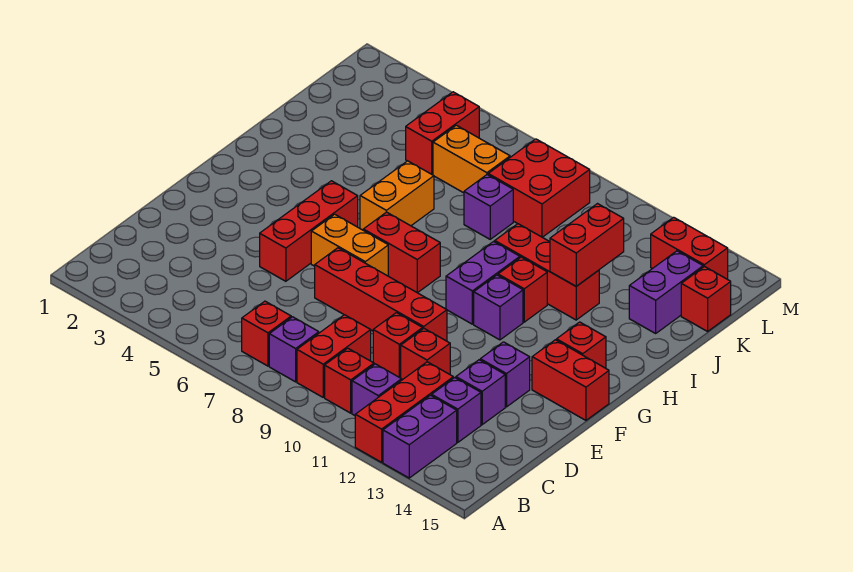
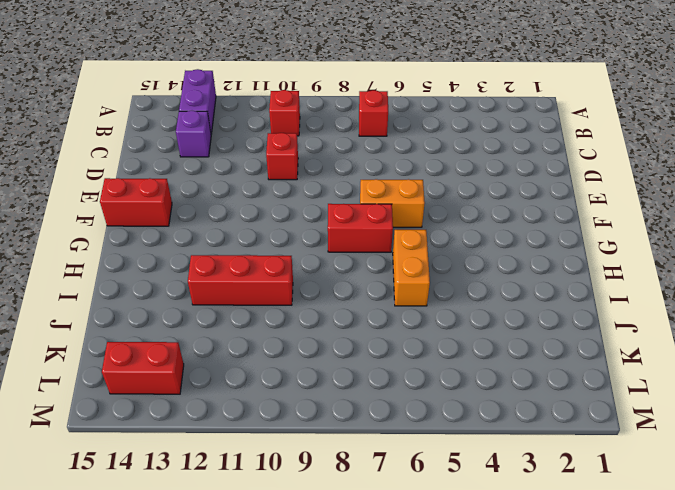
none -> red 1x3 brick [355,362,453,462]
none -> purple 1x1 brick [269,317,319,382]
none -> red 1x2 brick [297,315,371,397]
none -> purple 1x1 brick [352,364,402,416]

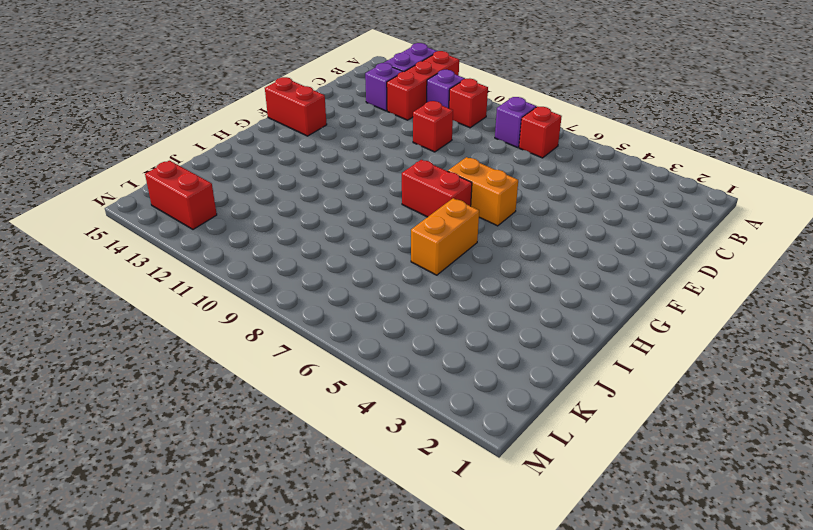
none -> red 1x2 brick [297,315,371,397]
none -> red 1x1 brick [401,329,450,380]
none -> purple 1x1 brick [456,360,505,425]
none -> red 1x3 brick [260,181,358,281]

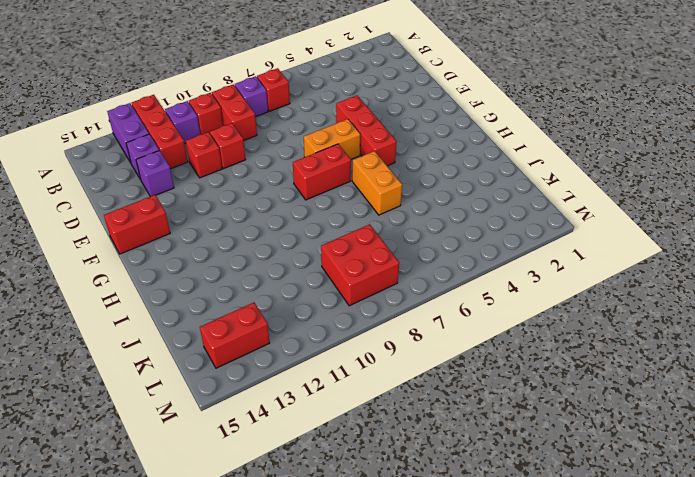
none -> red 1x4 brick [315,248,447,341]
none -> purple 1x1 brick [480,342,530,407]
none -> purple 1x2 brick [446,241,520,324]
none -> purple 1x1 brick [474,275,523,340]

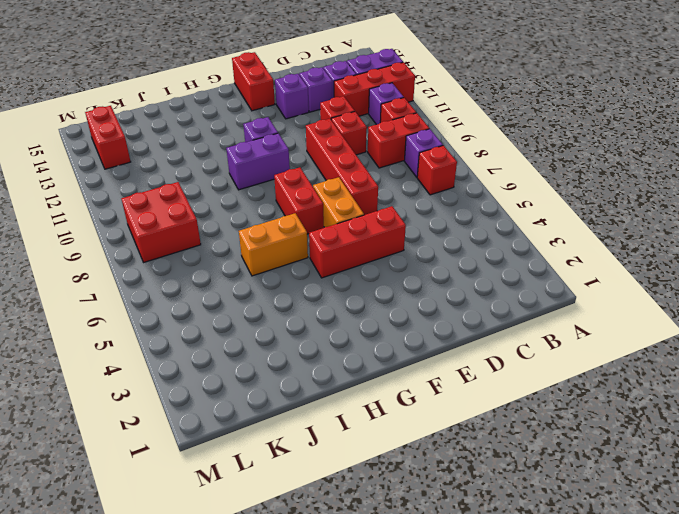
none -> red 1x1 brick [556,322,606,368]
none -> red 1x1 brick [498,257,547,322]
none -> red 1x3 brick [495,224,599,320]
none -> purple 1x1 brick [464,175,513,239]

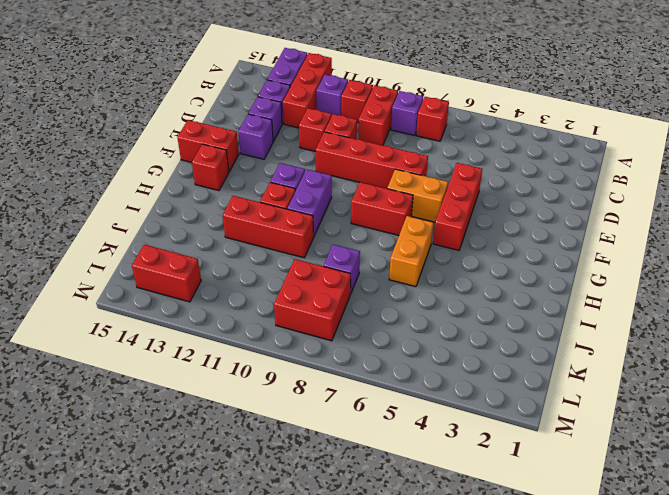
none -> purple 1x2 brick [629,251,703,333]
none -> red 1x2 brick [406,92,479,174]
none -> orange 1x2 brick [433,125,510,193]
none -> red 1x1 brick [681,266,731,331]

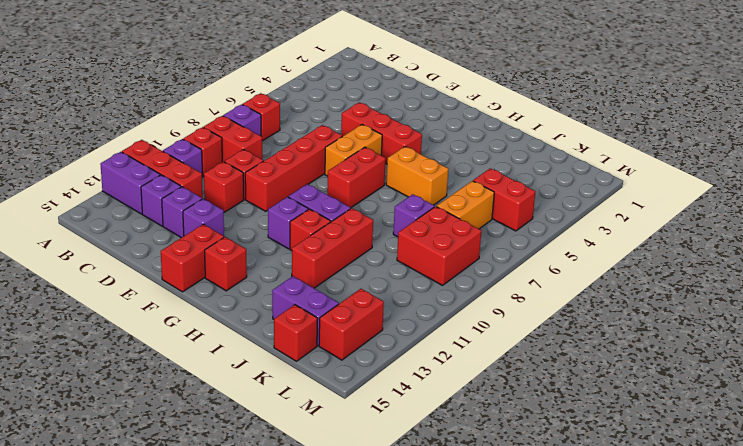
none -> red 1x2 brick [550,204,624,286]

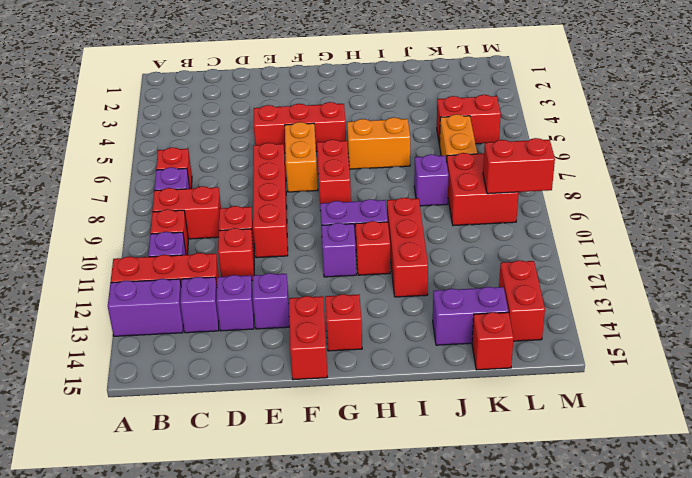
red 1x2 brick [483,138,555,194] -> red 1x2 brick moved to [550,204,624,286]

